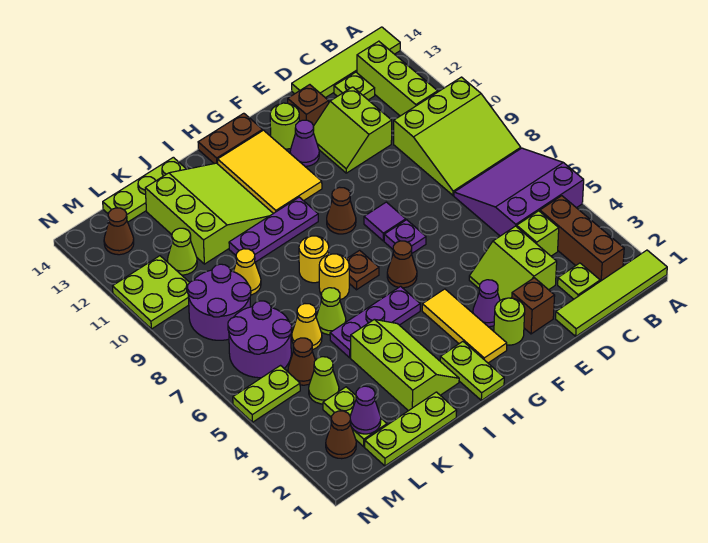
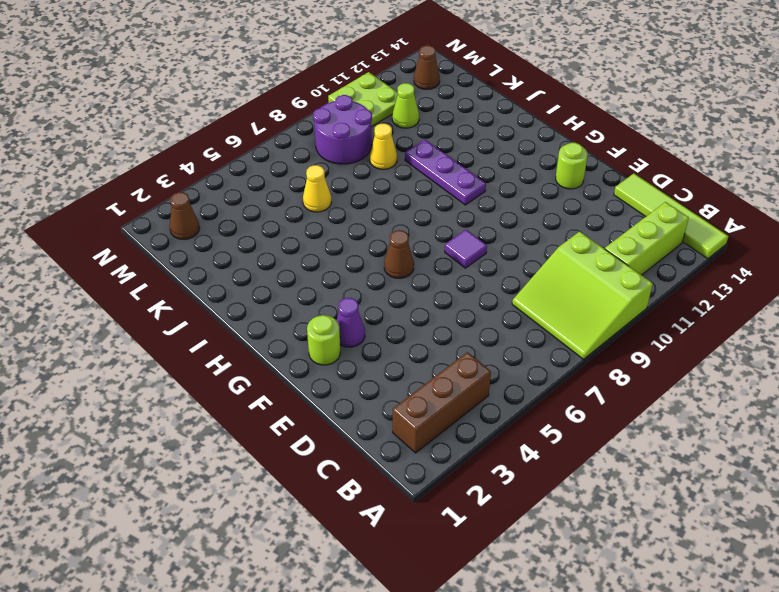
none -> lime 1x4 tile [556,250,667,336]
none -> purple 3x3 slope [454,148,584,236]
none -> lime 1x1 plate [558,263,600,299]
none -> lime 1x1 brick [517,211,559,256]

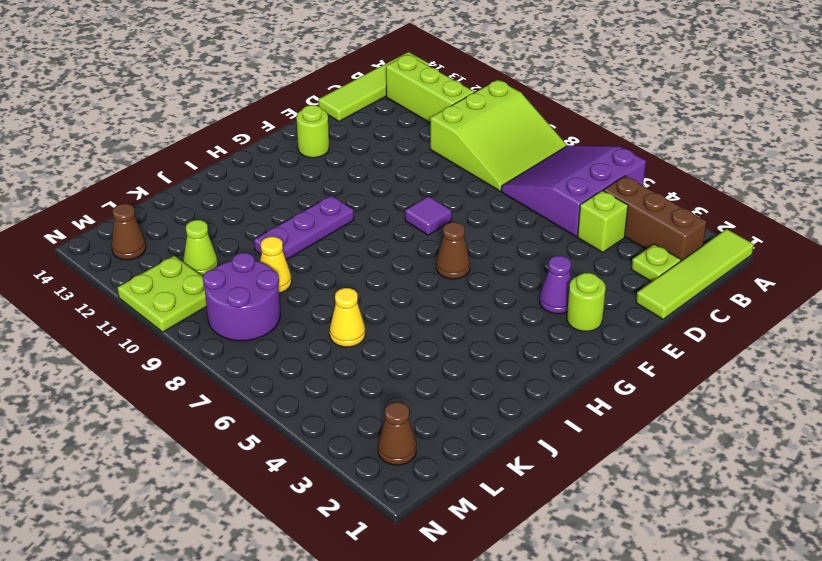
none -> lime 1x1 plate [334,72,375,100]
none -> lime 2x2 slope [469,226,557,300]
none -> lime 2x2 slope [313,87,392,173]
none -> brown 1x1 brick [512,278,555,334]

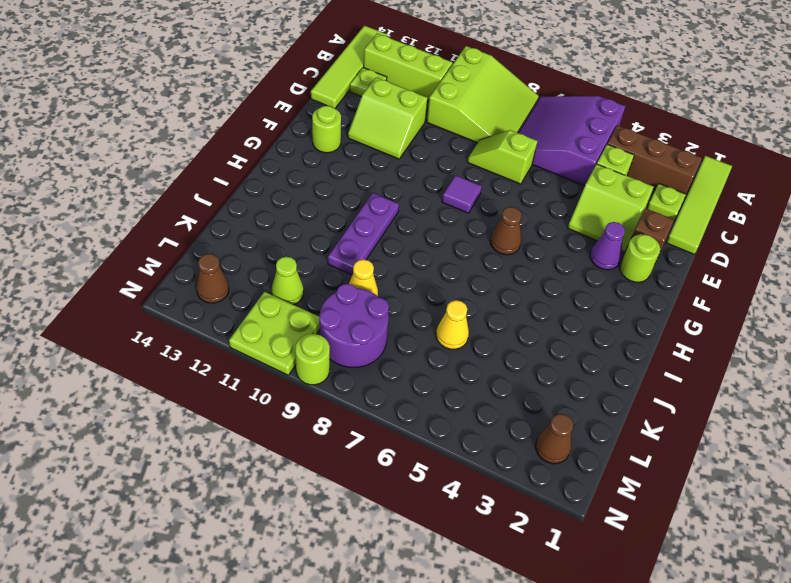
lime 1x2 slope [467,130,537,184] -> none
lime 1x1 round brick [295,334,330,385] -> none
none -> brown 1x1 brick [288,85,329,126]
none -> purple 1x1 plate [384,220,426,254]
none -> purple 1x1 cone [290,120,319,166]
none -> yellow 1x3 tile [422,289,507,363]

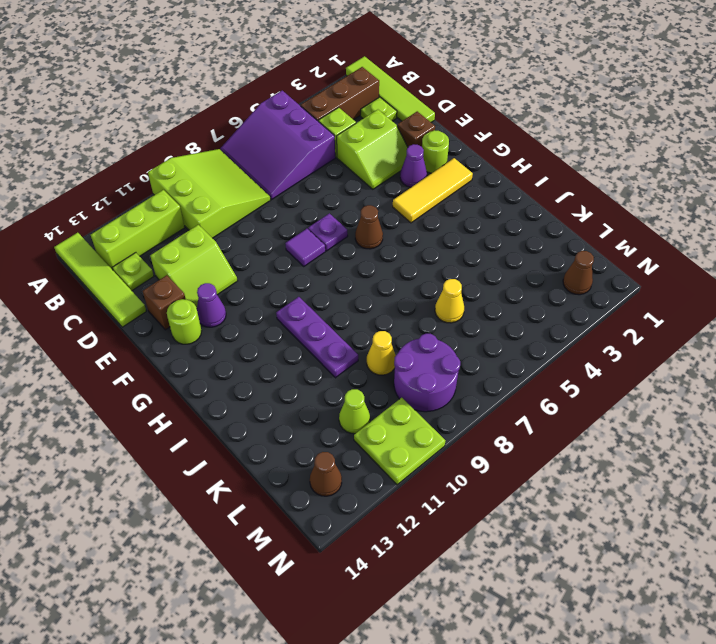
none -> brown 1x1 cone [327,187,356,234]
none -> yellow 2x3 tile [218,130,322,214]
none -> brown 1x2 plate [198,113,263,164]
none -> lime 1x2 plate [440,342,504,400]

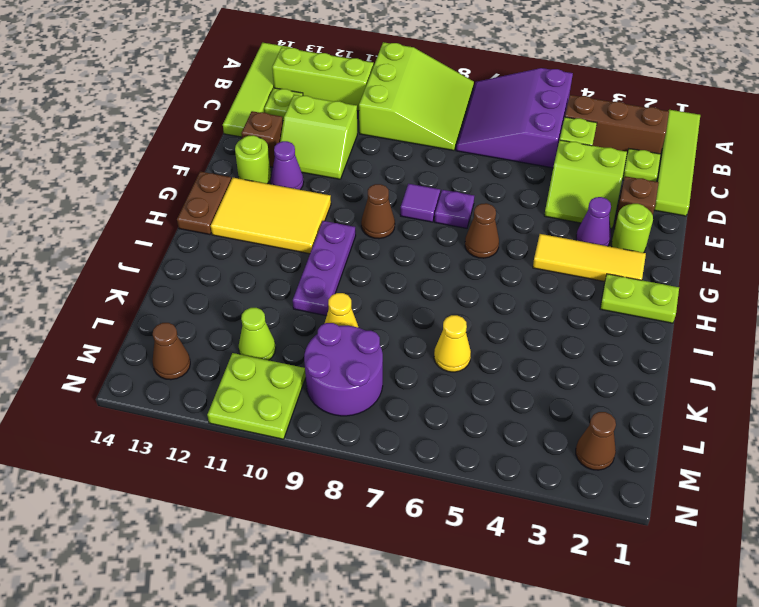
none -> purple 1x3 plate [330,286,420,358]
none -> brown 1x1 plate [347,250,379,290]
none -> lime 2x3 slope [351,319,459,411]
none -> yellow 1x1 round brick [319,254,349,300]

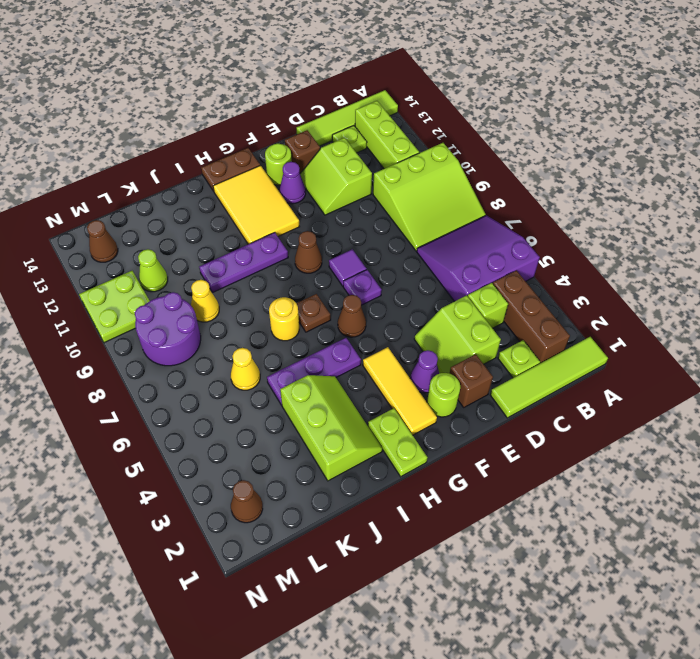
none -> yellow 1x1 round brick [299,236,329,283]
none -> lime 3x3 slope [145,163,273,264]
none -> lime 1x3 plate [365,392,457,466]
none -> lime 1x1 cone [316,288,346,335]

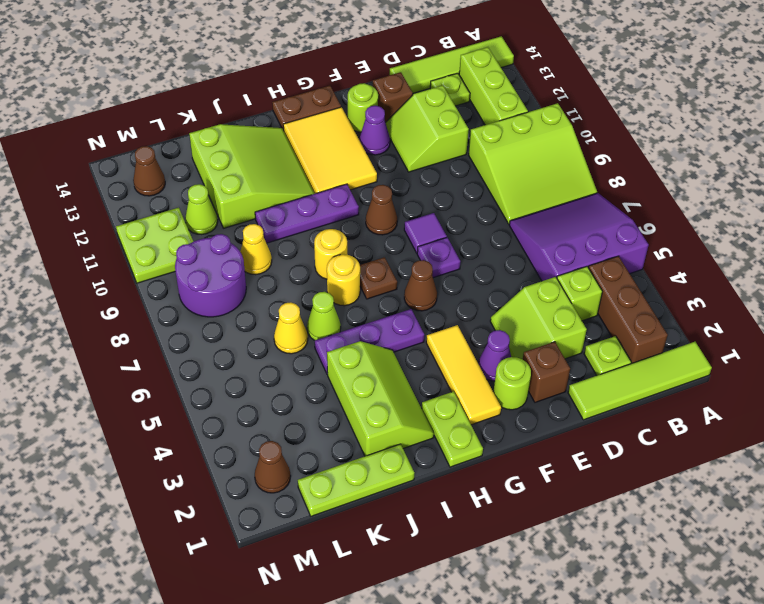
none -> lime 1x3 plate [103,157,186,222]
none -> lime 1x2 plate [323,387,387,447]
none -> lime 1x1 cone [309,357,339,404]
none -> brown 1x1 cone [288,338,315,385]

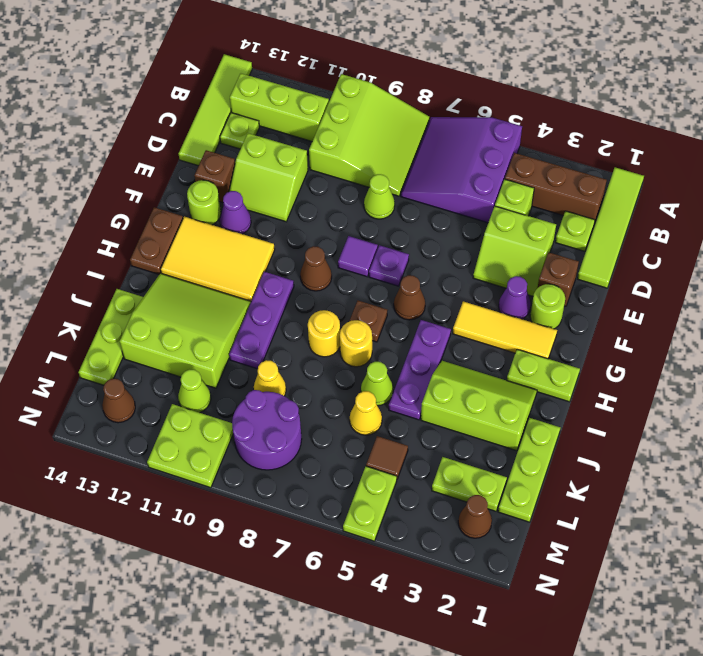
lime 1x1 cone [364,174,395,219] -> lime 1x1 cone moved to [309,357,339,404]
brown 1x1 tile [366,436,408,479] -> brown 1x1 cone [288,338,315,385]
none -> purple 2x2 round brick [228,301,292,378]
none -> purple 1x1 cone [350,386,381,434]

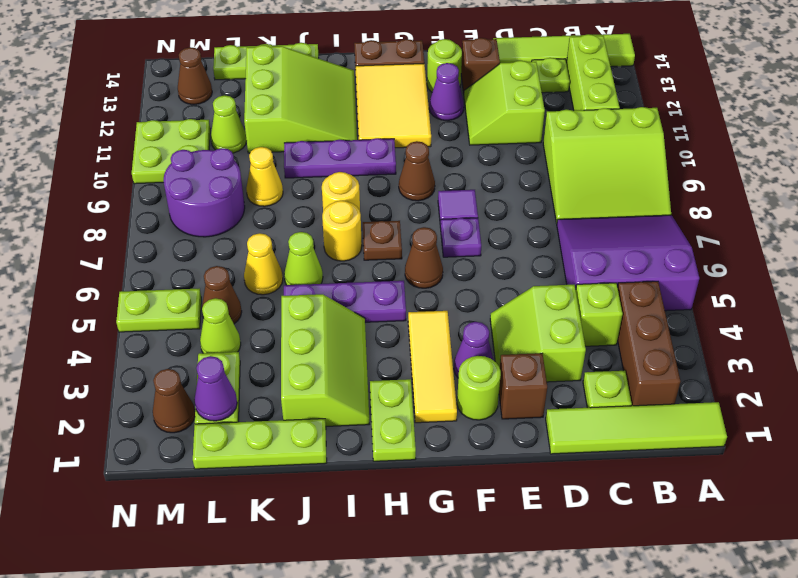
none -> purple 2x2 round brick [228,301,292,378]

